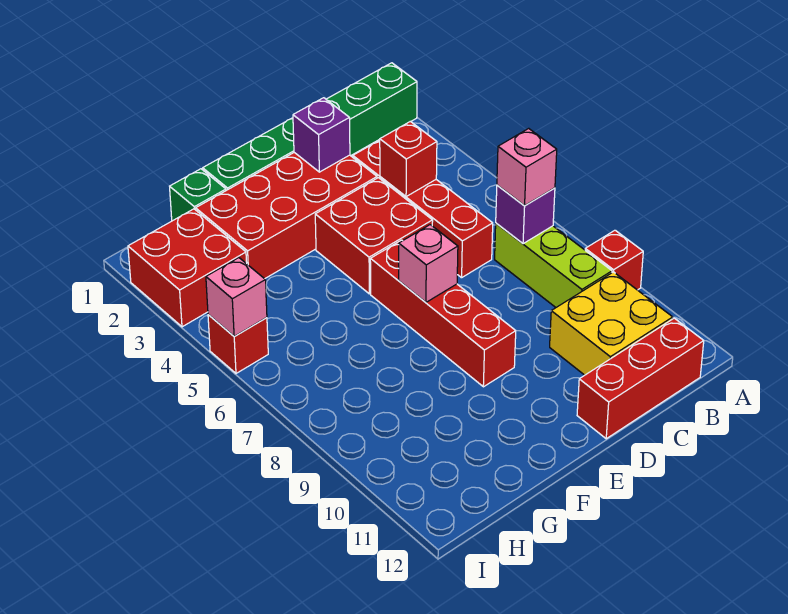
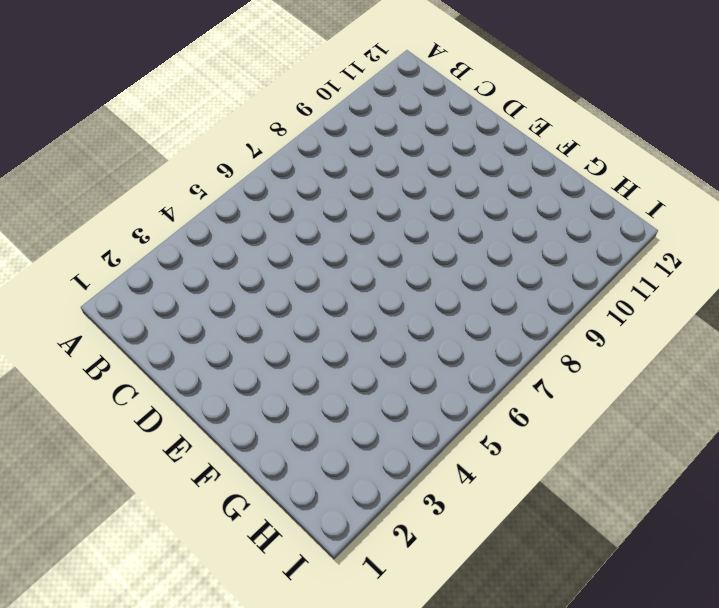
none -> green 1x6 brick [203,63,417,190]
none -> red 1x1 brick [585,230,643,290]
none -> lime 1x3 brick [495,223,612,307]

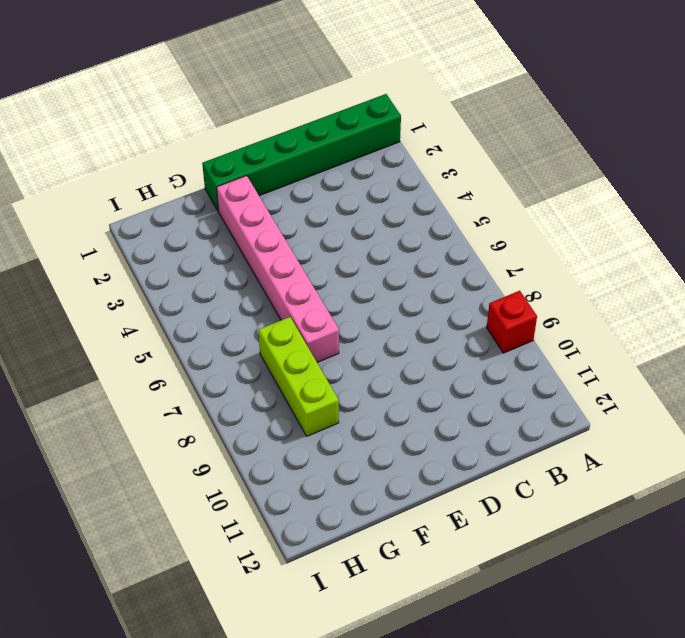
pink 1x6 brick [217,176,339,362] -> red 2x4 brick [196,153,377,279]
lime 1x3 brick [258,317,339,436] -> lime 1x3 brick moved to [495,223,612,307]
none -> yellow 2x2 brick [550,272,673,375]
none -> red 1x3 brick [577,318,704,439]
none -> red 1x4 brick [353,140,493,278]

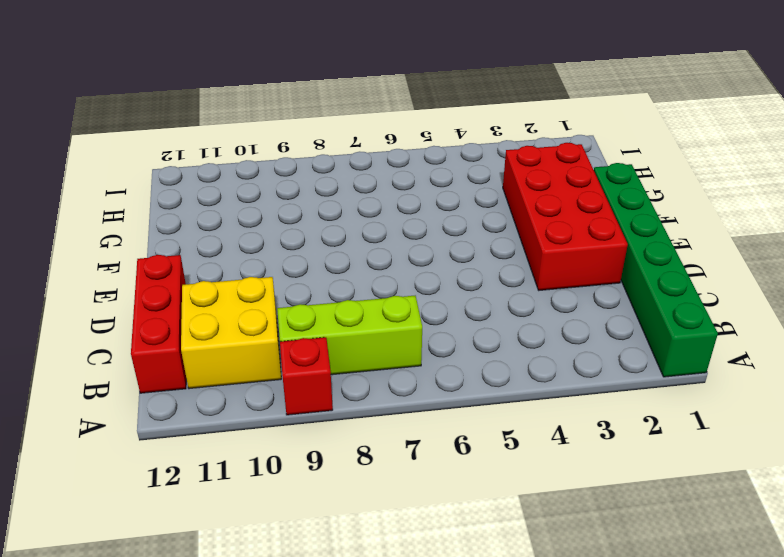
none -> red 1x4 brick [353,140,493,278]
none -> red 2x2 brick [315,178,433,294]
none -> red 1x4 brick [370,240,516,387]

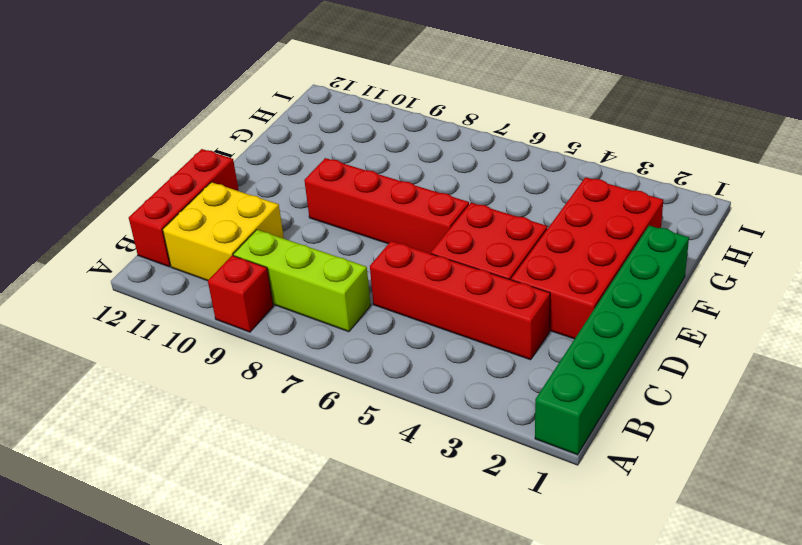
none -> green 1x1 brick [170,169,226,221]
none -> red 2x2 brick [128,209,247,327]
none -> red 1x1 brick [208,315,268,373]

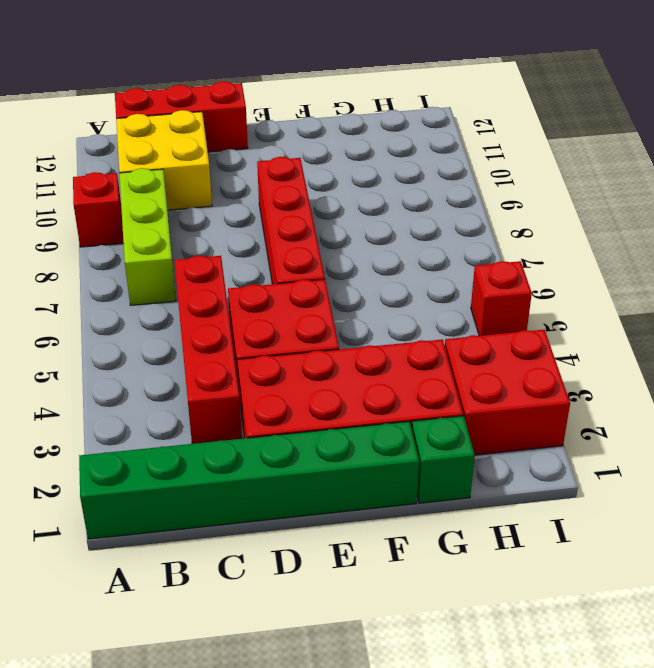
none -> purple 1x1 brick [496,185,555,244]
none -> red 1x1 brick [380,121,437,197]
none -> purple 1x1 brick [293,98,350,172]

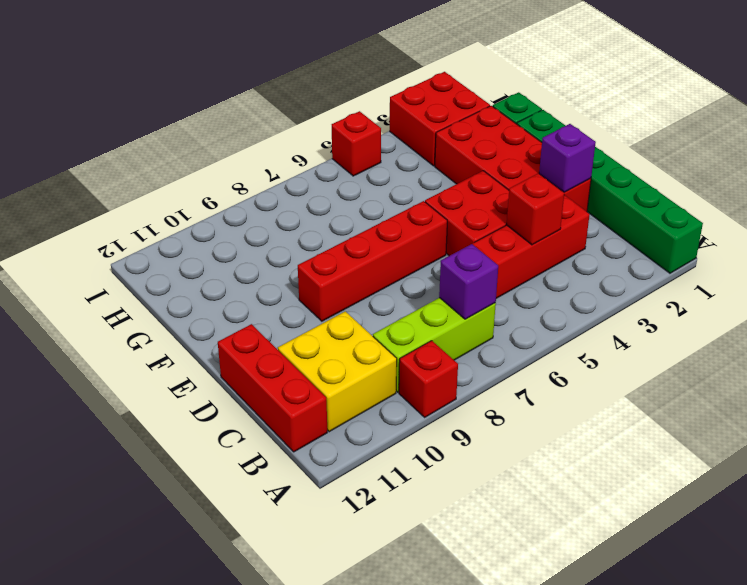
none -> pink 1x1 brick [399,225,458,302]
none -> pink 1x1 brick [206,258,267,336]
none -> pink 1x1 brick [497,128,557,206]

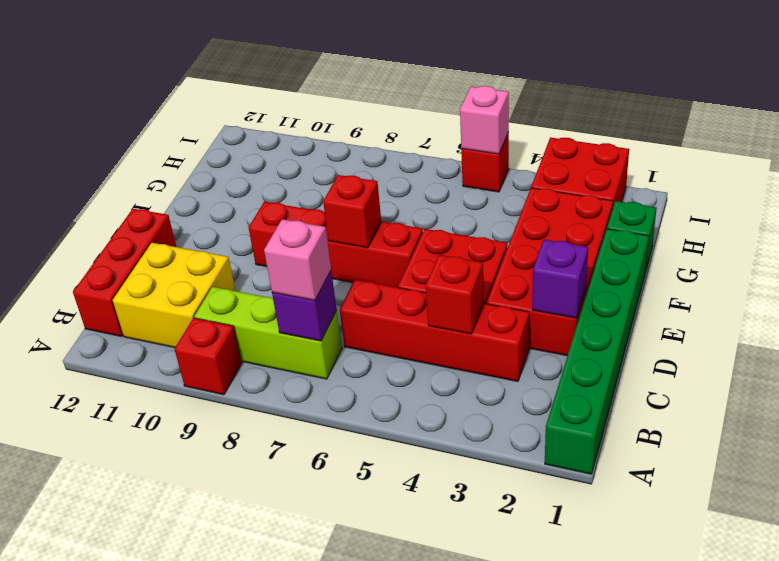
red 1x1 brick [323,175,381,248] -> pink 1x1 brick [399,225,458,302]

